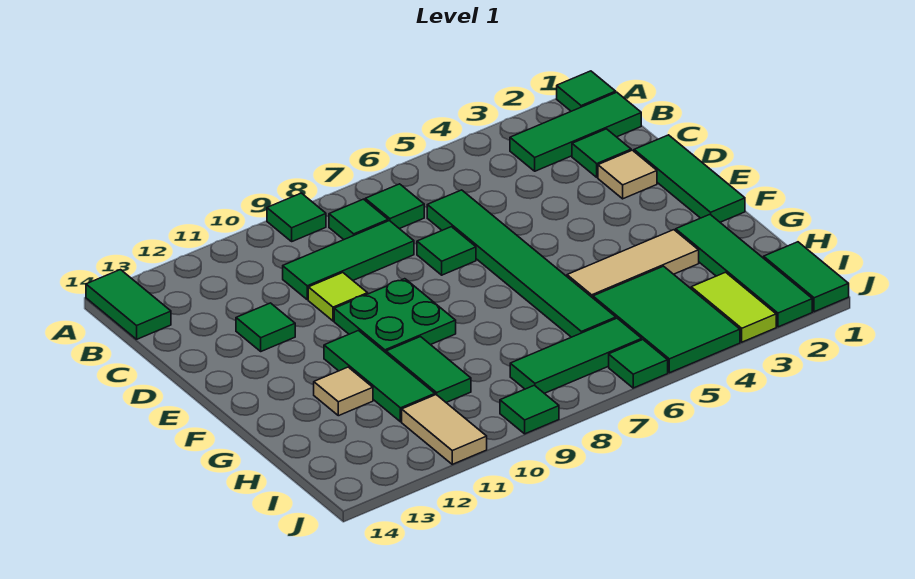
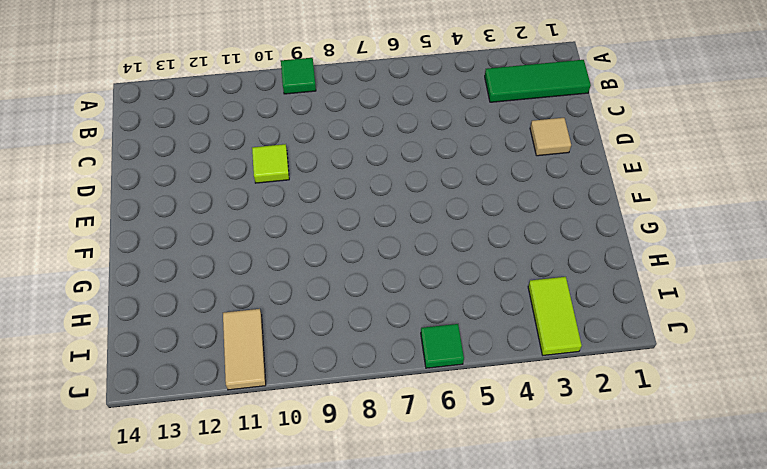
none -> green 1x1 tile [557,71,616,111]
none -> green 1x2 tile [86,270,171,339]
none -> green 1x1 tile [365,184,424,229]

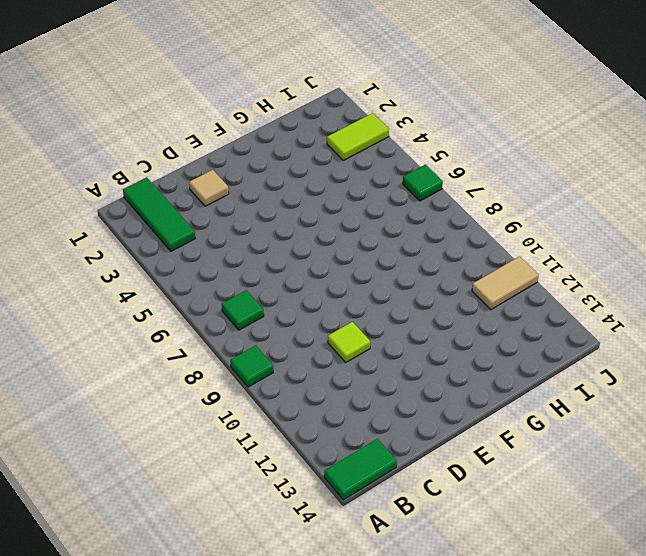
none -> green 1x1 tile [557,71,616,111]
none -> green 1x1 tile [329,199,388,240]
none -> green 1x1 tile [572,129,631,177]

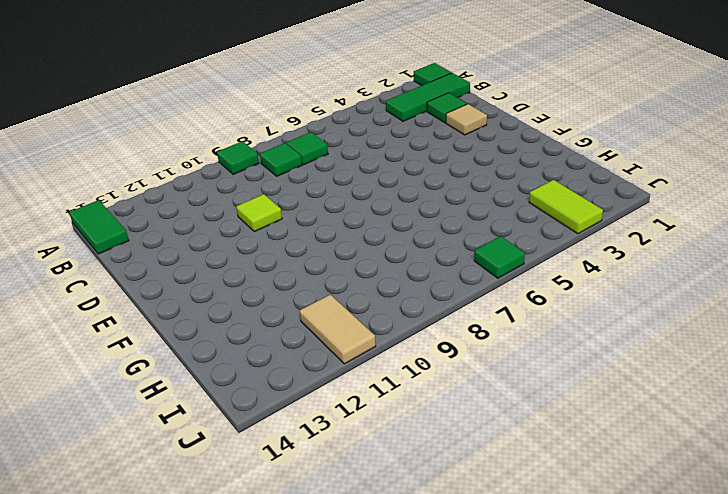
none -> green 1x6 tile [427,190,616,337]
none -> green 1x3 tile [283,221,414,300]
none -> green 1x3 tile [634,135,745,222]

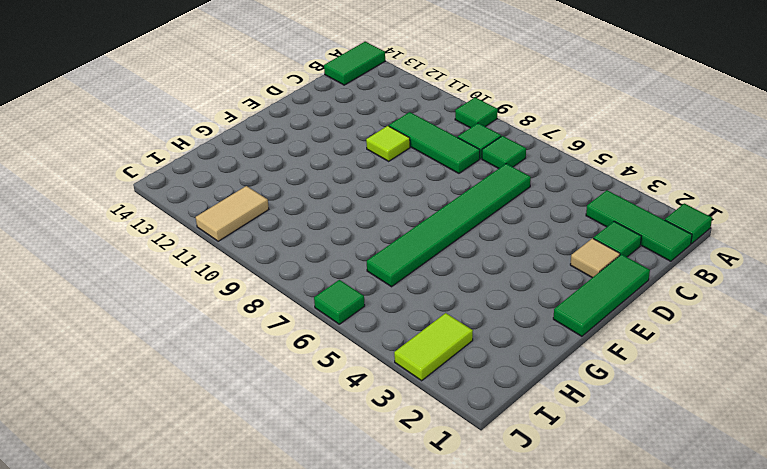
none -> green 1x1 tile [417,227,476,275]
none -> green 1x1 tile [236,303,295,351]
none -> green 2x2 plate [334,279,456,353]

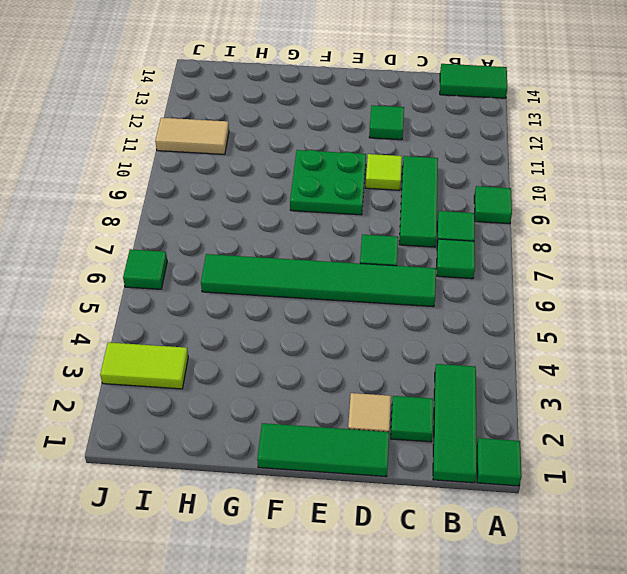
none -> green 1x3 tile [324,331,435,422]
none -> green 1x4 tile [676,215,812,327]
none -> tan 1x3 tile [567,230,699,298]

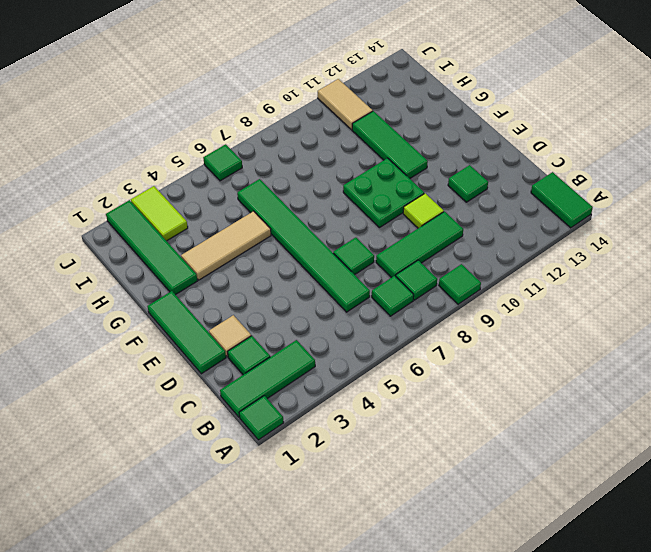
none -> green 1x2 tile [386,337,471,402]
none -> tan 1x1 tile [314,367,373,416]
none -> green 2x3 tile [593,266,740,373]

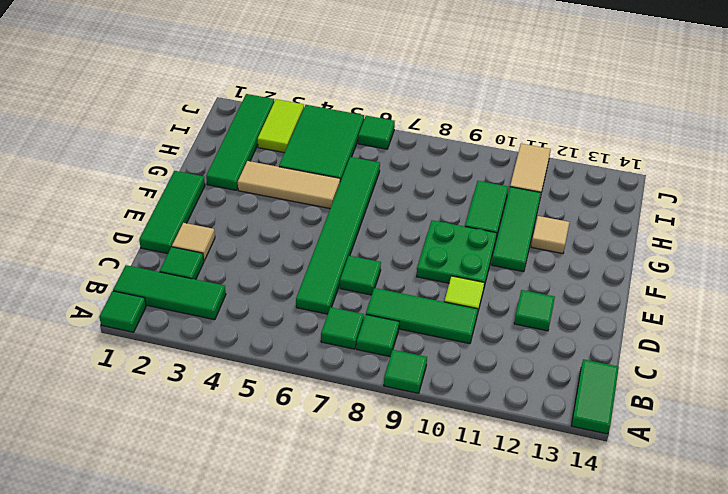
none -> green 1x2 tile [764,242,849,312]
none -> green 1x3 tile [510,318,642,393]
none -> green 1x1 tile [500,385,559,434]

